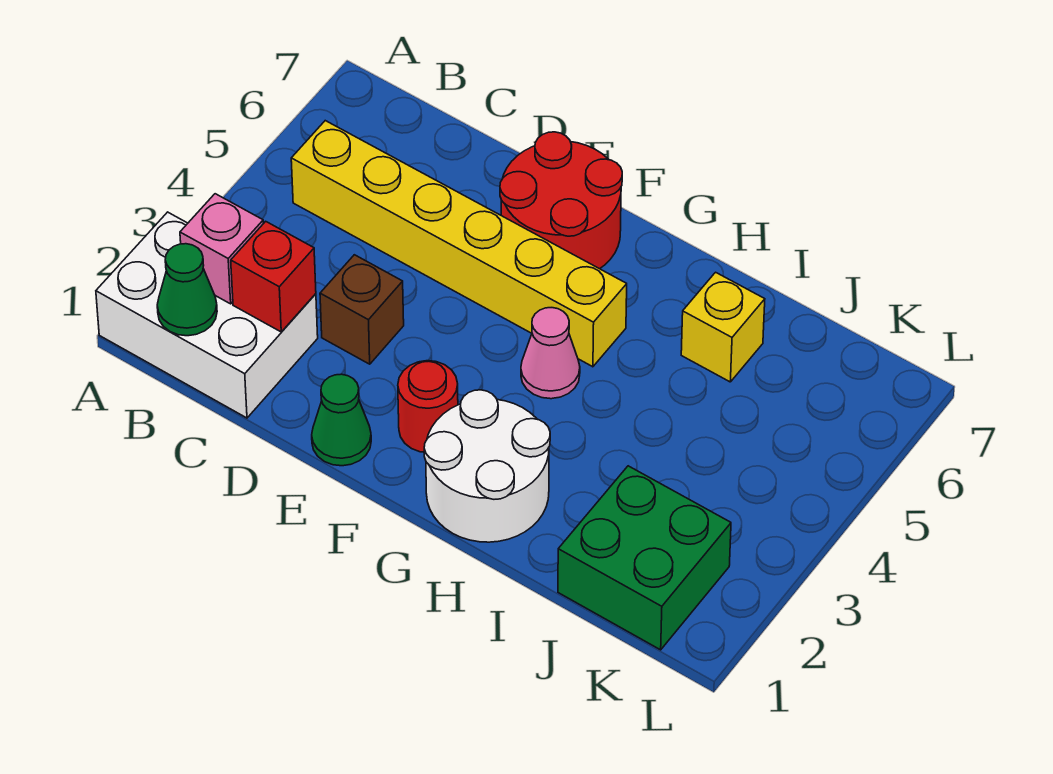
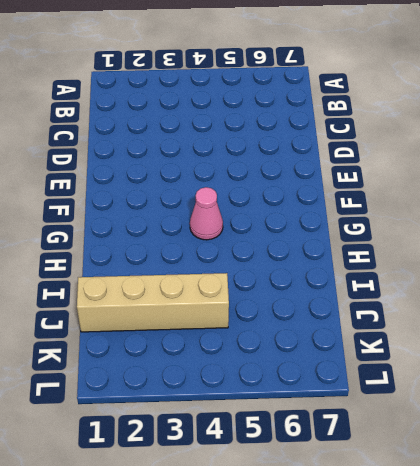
tan 1x4 brick [77,273,229,332] -> green 2x2 brick [558,466,731,650]
none -> white 2x3 brick [96,212,318,418]
none -> yellow 1x6 brick [291,121,627,367]
none -> brown 1x1 brick [320,255,404,364]

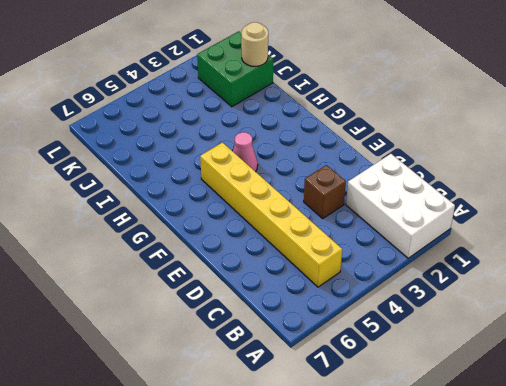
tan 1x1 round brick [241,22,268,66] -> none
none -> green 1x1 cone [312,374,371,466]
none -> red 2x2 round brick [500,132,622,269]
none -> red 1x1 round brick [398,361,458,452]

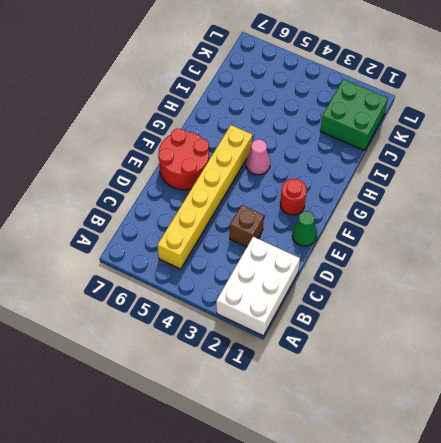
none -> white 2x2 round brick [424,390,550,542]
none -> yellow 1x1 brick [681,272,765,382]
none -> green 1x1 cone [157,244,217,336]

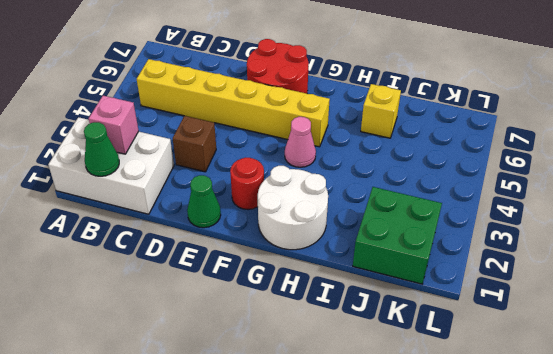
none -> red 1x1 brick [231,221,316,332]

